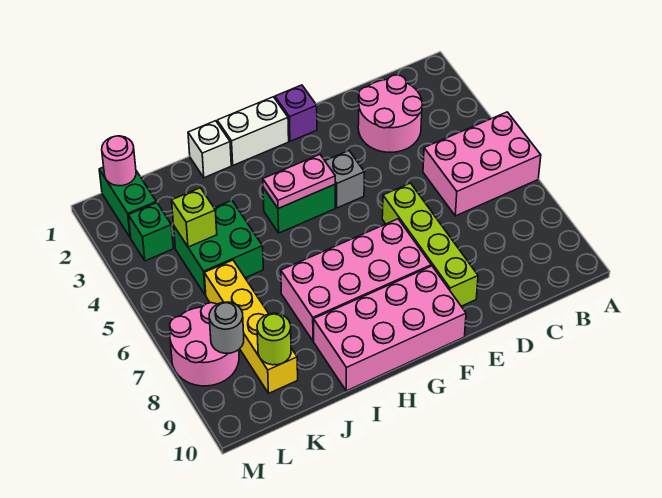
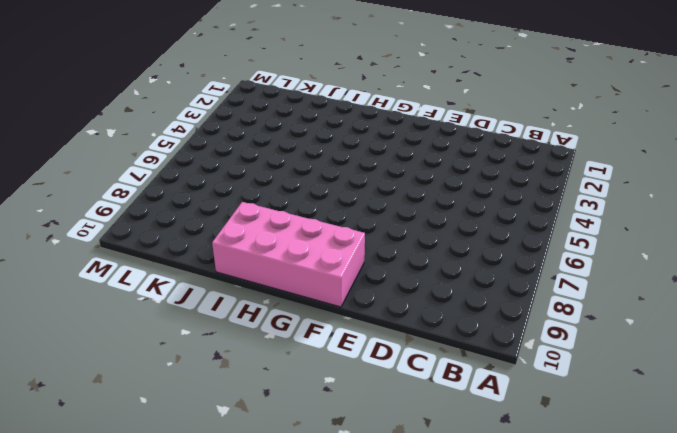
none -> pink 2x3 brick [423,112,541,216]
none -> pink 2x2 round brick [358,75,423,152]
none -> lime 1x4 brick [382,183,478,306]

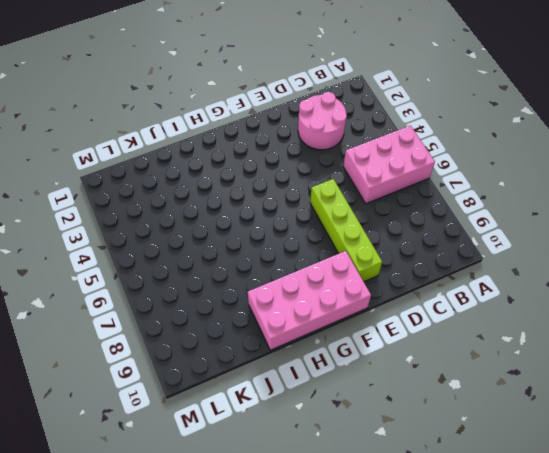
none -> purple 1x1 brick [275,85,317,141]
none -> grey 1x1 brick [325,151,364,208]
none -> pink 2x4 brick [281,219,431,341]

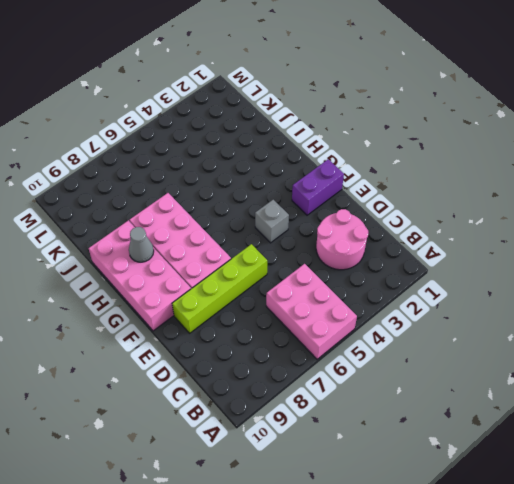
purple 1x2 brick [292,159,344,215] -> purple 1x1 brick [275,85,317,141]
grey 1x1 cone [129,227,154,262] -> none
none -> white 1x2 brick [217,97,289,165]
none -> green 1x2 brick [263,184,335,233]
none -> white 1x1 brick [188,121,231,178]

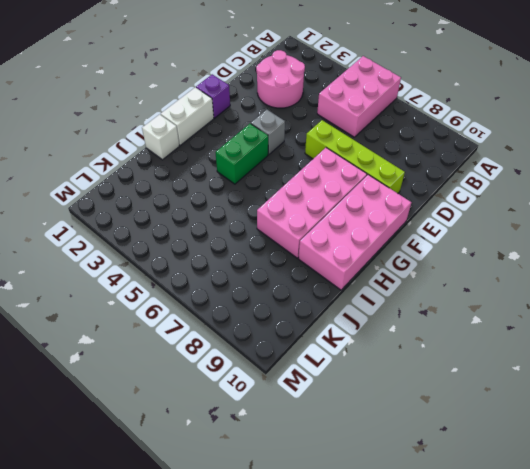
none -> green 2x2 brick [174,200,263,295]
none -> yellow 1x4 brick [204,260,298,393]
none -> green 1x2 brick [99,167,156,238]

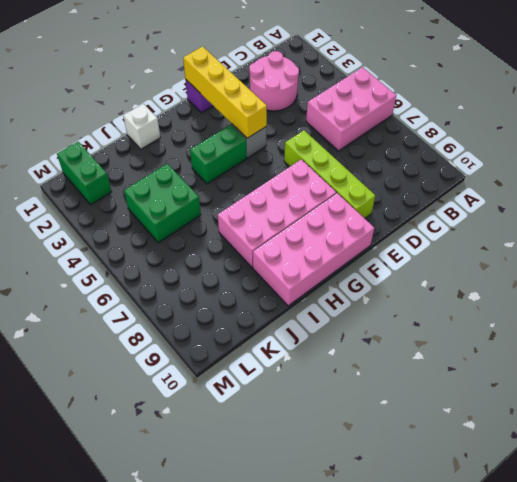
yellow 1x4 brick [183,46,267,138] -> yellow 1x4 brick moved to [204,260,298,393]
none -> white 1x2 brick [217,97,289,165]
none -> green 1x1 brick [128,203,173,261]
none -> pink 2x2 round brick [170,303,239,386]

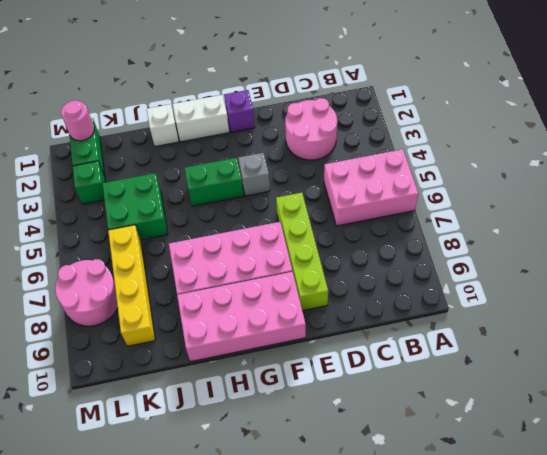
none -> pink 1x2 plate [263,155,335,209]
none -> lime 1x1 brick [172,188,217,247]
none -> lime 1x1 round brick [257,313,291,365]

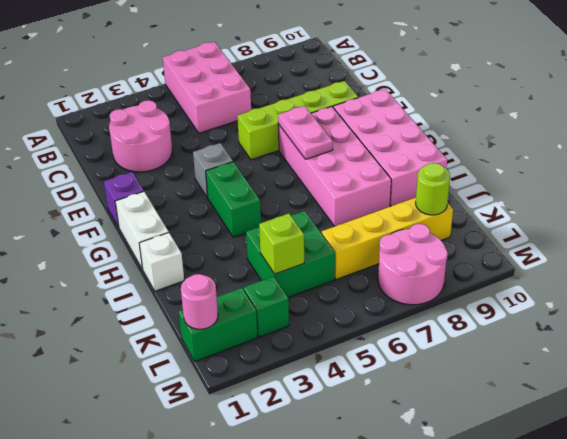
pink 1x2 plate [278,106,333,159] -> pink 1x2 plate moved to [263,155,335,209]
none -> grey 1x1 round brick [209,302,244,353]

